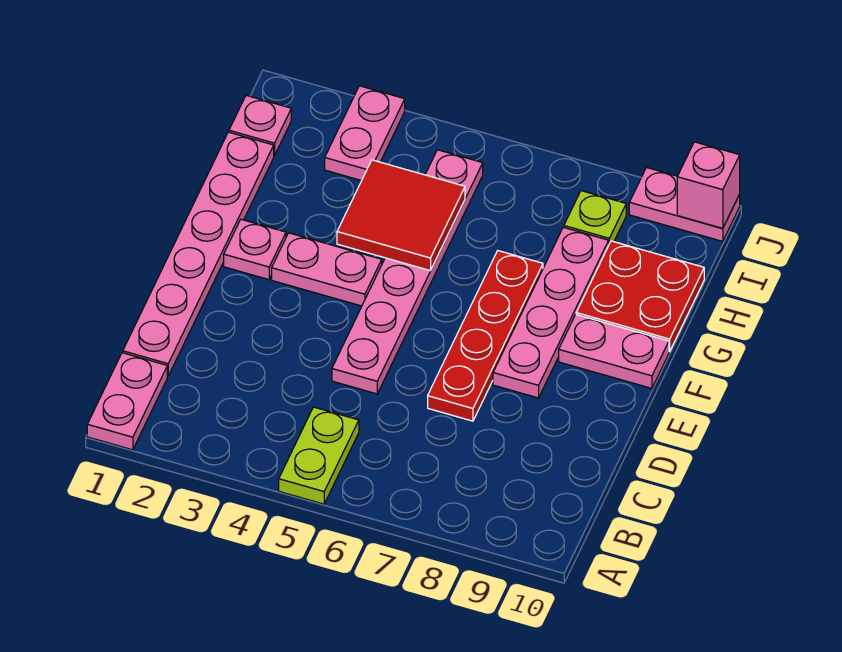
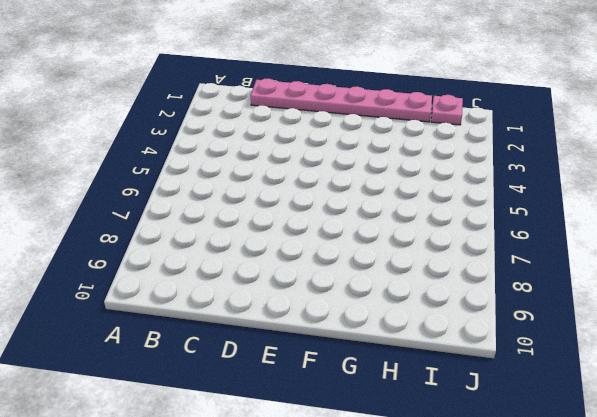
none -> pink 1x2 plate [87,353,167,450]
none -> lime 1x2 plate [279,407,359,504]
none -> pink 1x6 plate [332,150,483,394]

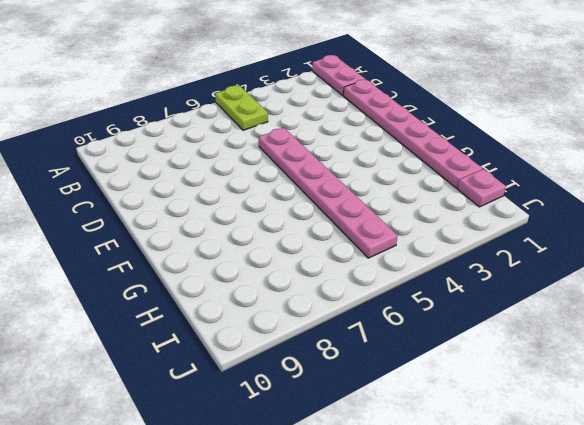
none -> red 1x4 plate [428,251,543,421]
none -> pink 1x4 plate [493,227,609,398]
none -> pink 1x1 plate [224,219,286,280]

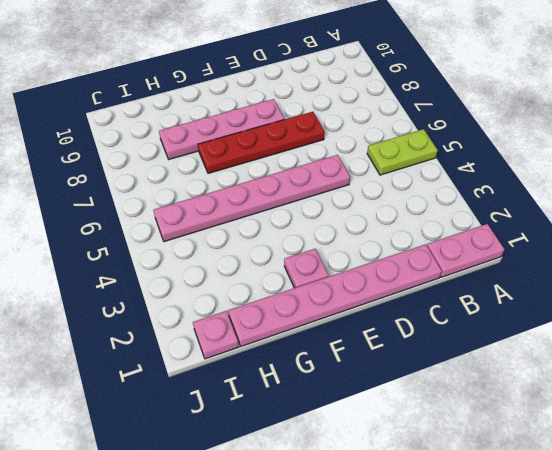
none -> pink 1x2 plate [272,233,382,306]
none -> pink 1x2 plate [559,315,669,388]
none -> red 2x2 plate [576,241,704,352]

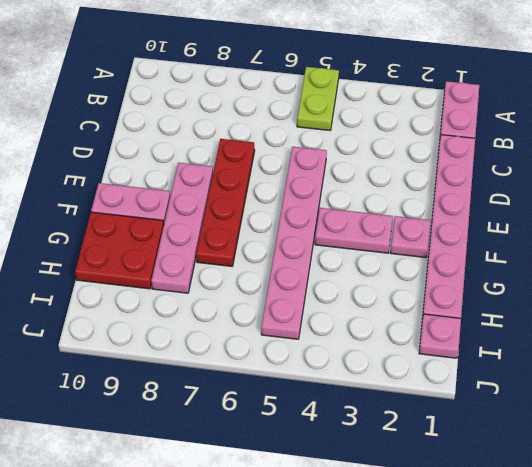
none -> pink 1x2 plate [325,86,405,181]
none -> lime 1x1 plate [564,191,626,243]
none -> pink 1x2 plate [629,168,740,241]

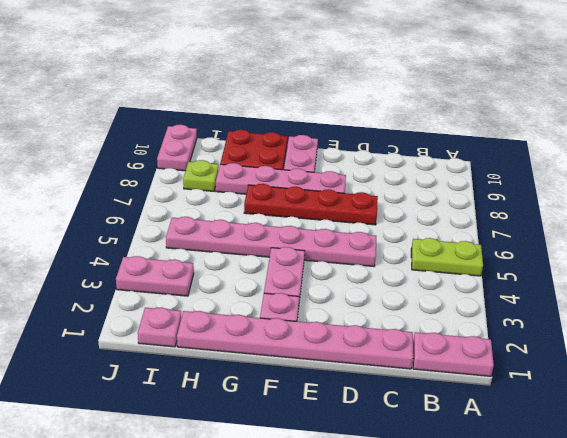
none -> red 2x2 tile [337,160,465,271]
none -> pink 1x1 brick [677,142,740,228]

